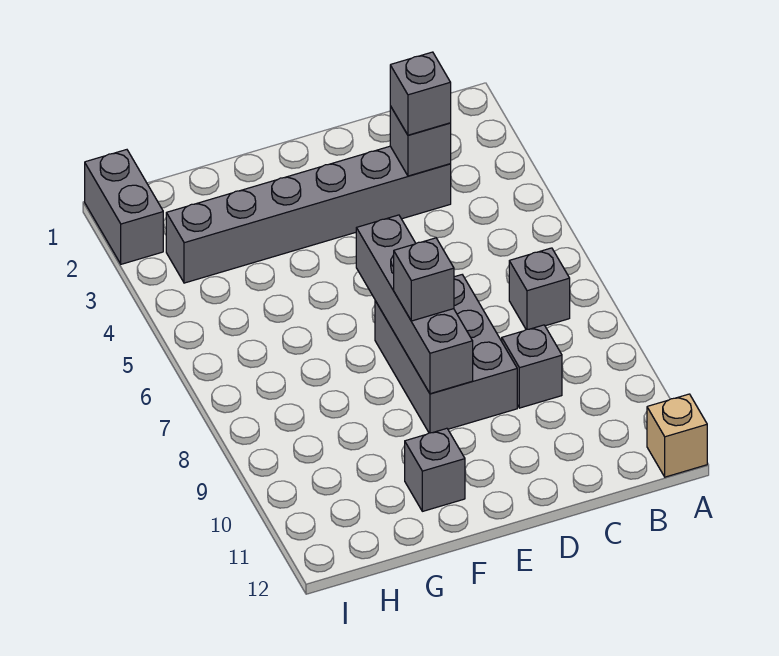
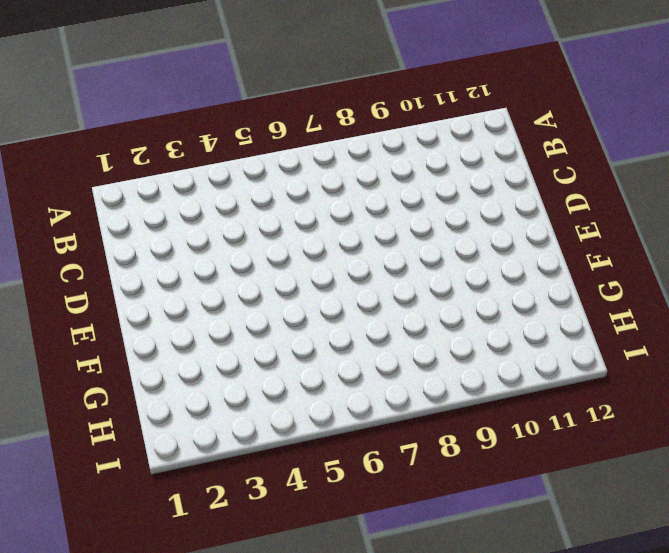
none -> tan 1x1 brick [647,394,707,477]
none -> grey 1x1 brick [509,248,570,330]

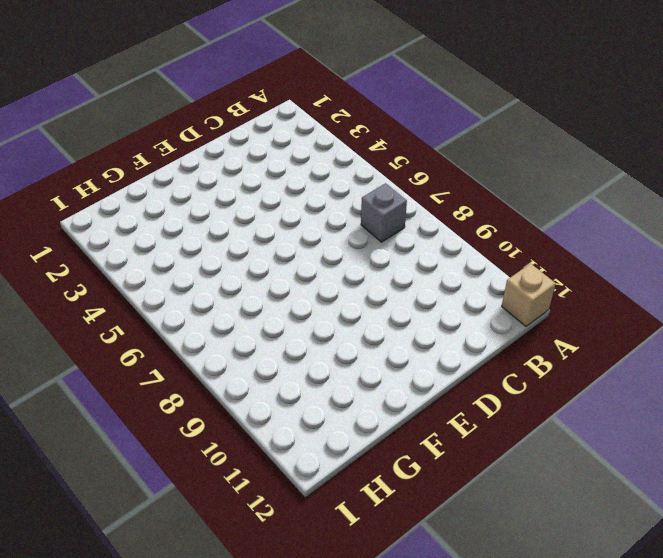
none -> grey 1x6 brick [166,146,451,283]
none -> grey 1x1 brick [502,325,562,408]

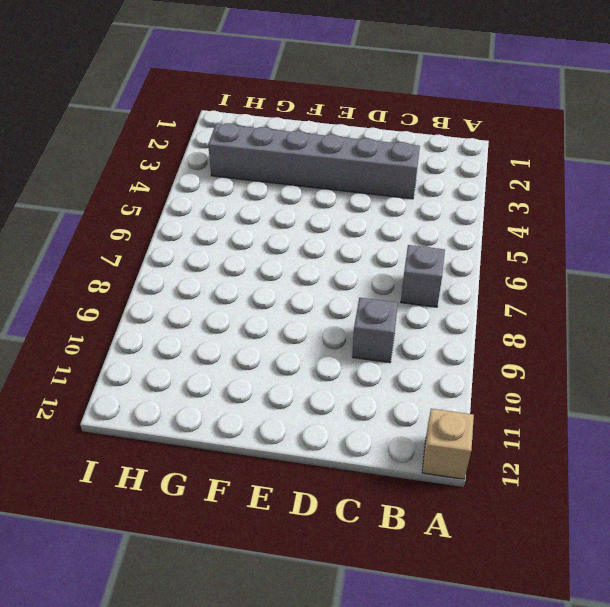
none -> grey 2x3 brick [375,275,517,433]
none -> grey 1x1 brick [405,428,465,511]

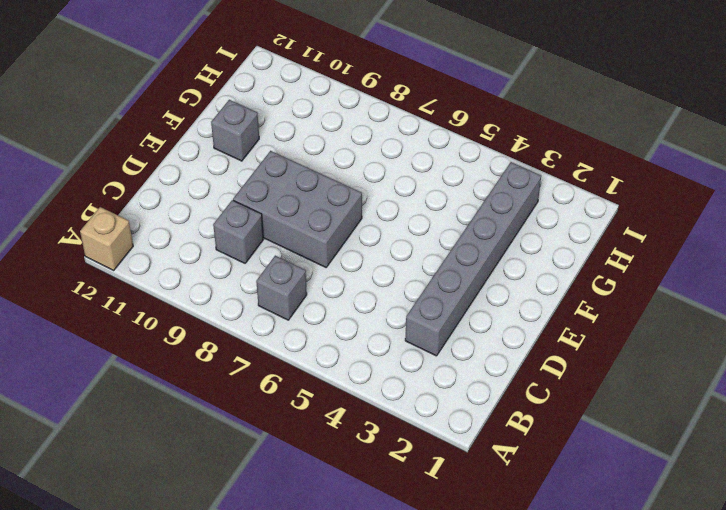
none -> grey 1x2 brick [85,150,163,264]
none -> grey 1x1 brick [390,106,451,176]

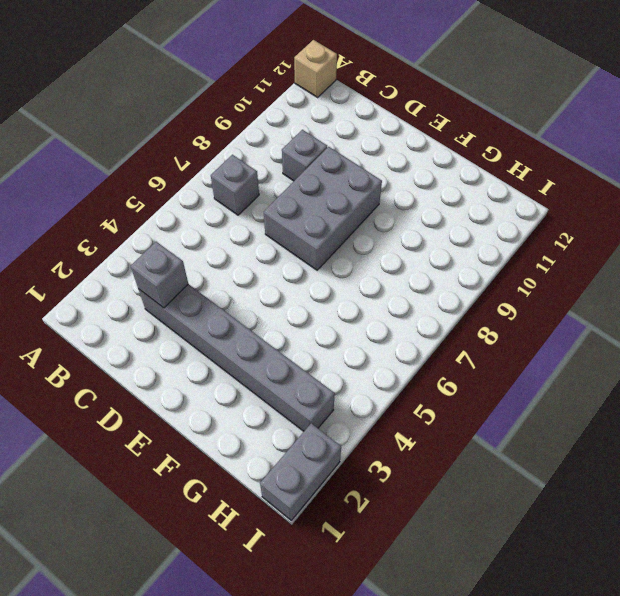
none -> grey 1x1 brick [405,428,465,511]
none -> grey 1x4 brick [356,215,473,394]

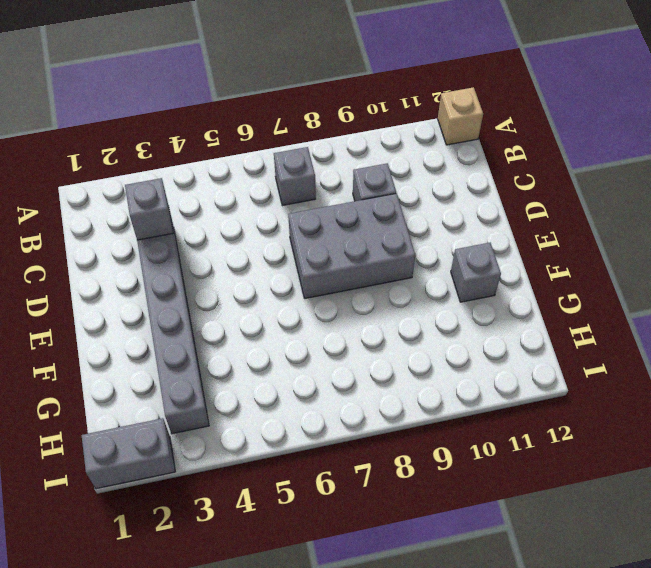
none -> grey 1x4 brick [356,215,473,394]
none -> grey 1x1 brick [390,52,451,135]

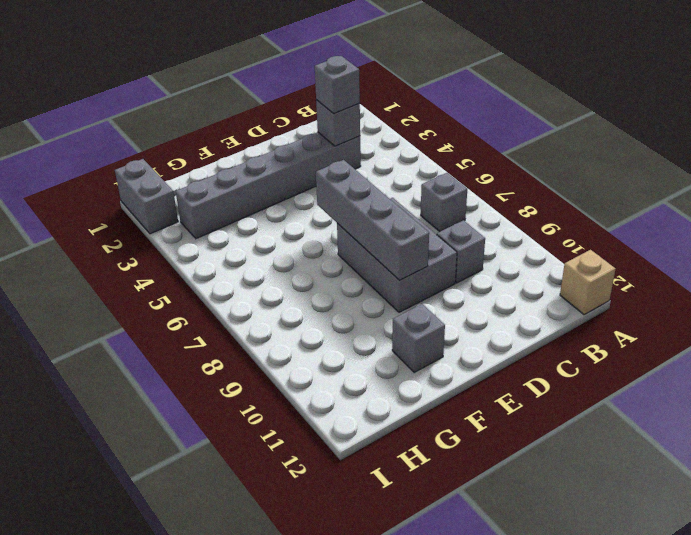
none -> grey 1x1 brick [394,238,454,321]

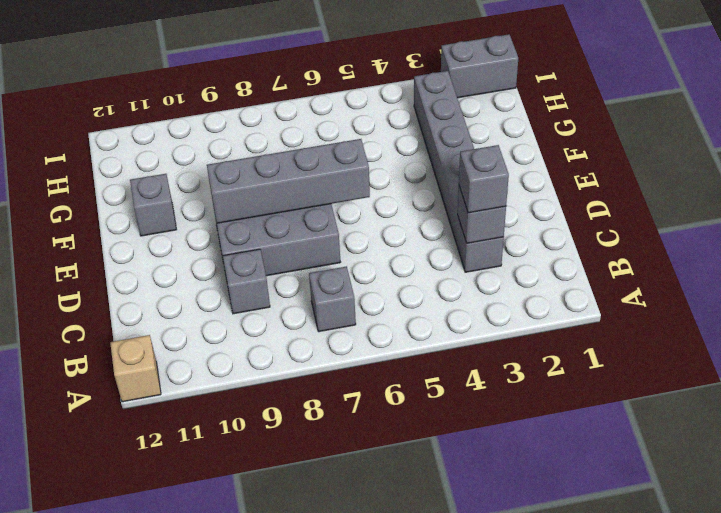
none -> grey 1x1 brick [394,238,454,321]

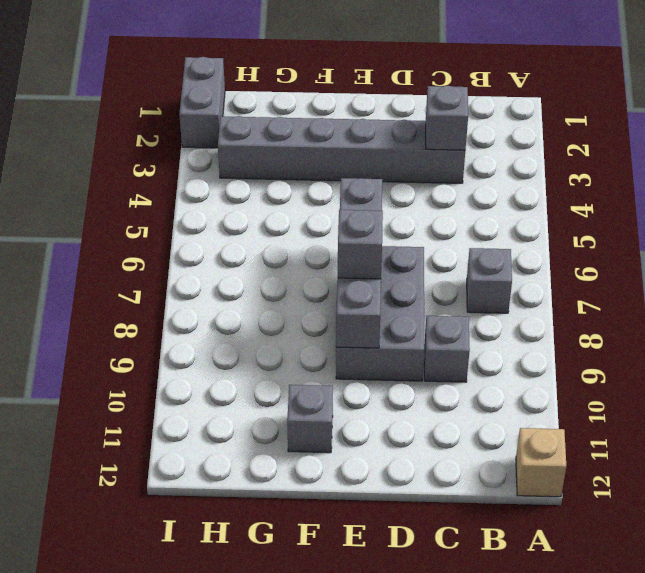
none -> grey 1x1 brick [390,52,451,135]

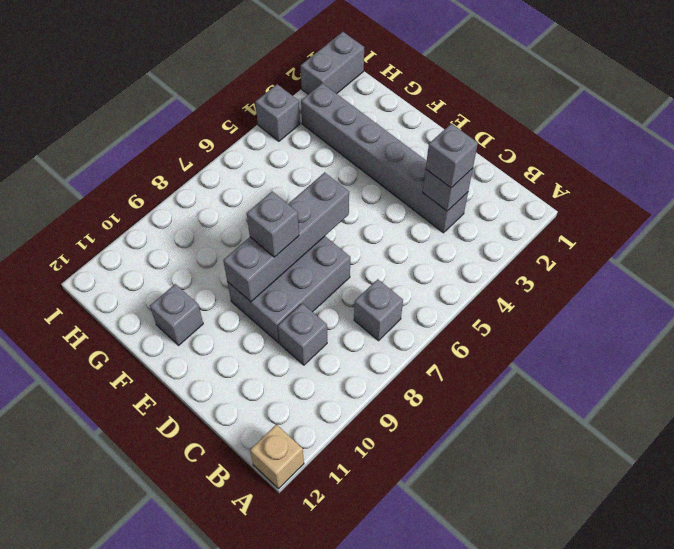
grey 1x1 brick [255,84,300,141] -> none

